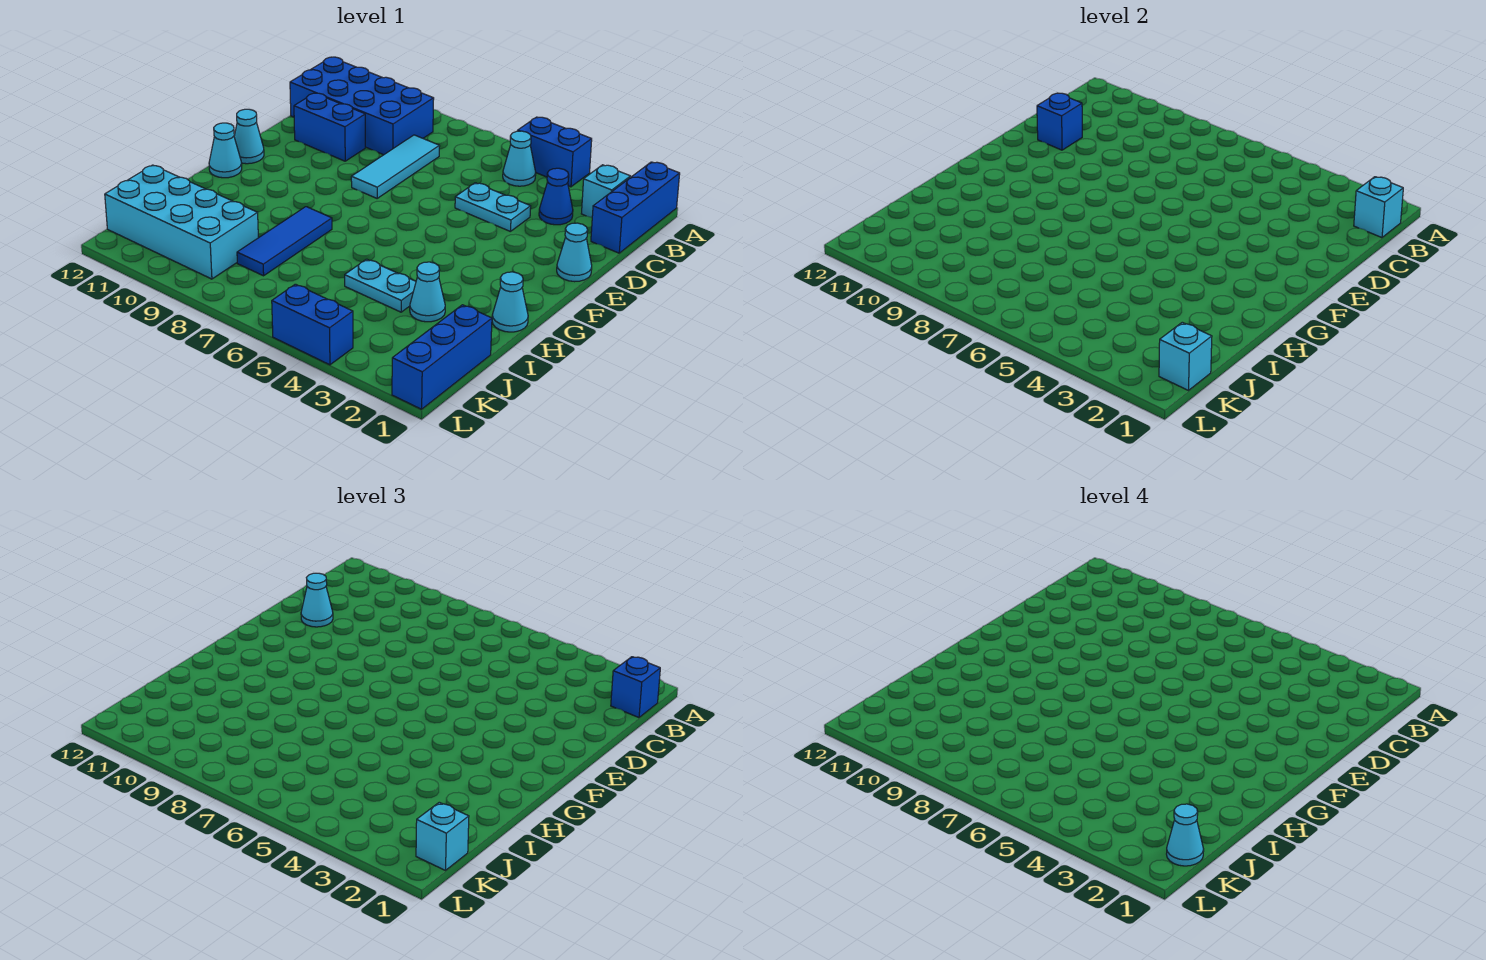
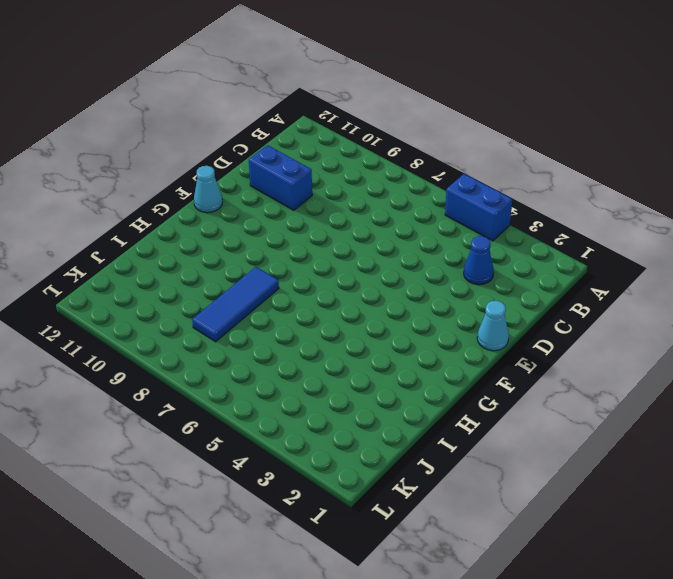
none -> blue 1x3 brick [591,162,680,253]
none -> cyan 1x1 brick [581,165,631,217]
none -> cyan 1x1 cone [503,131,536,186]

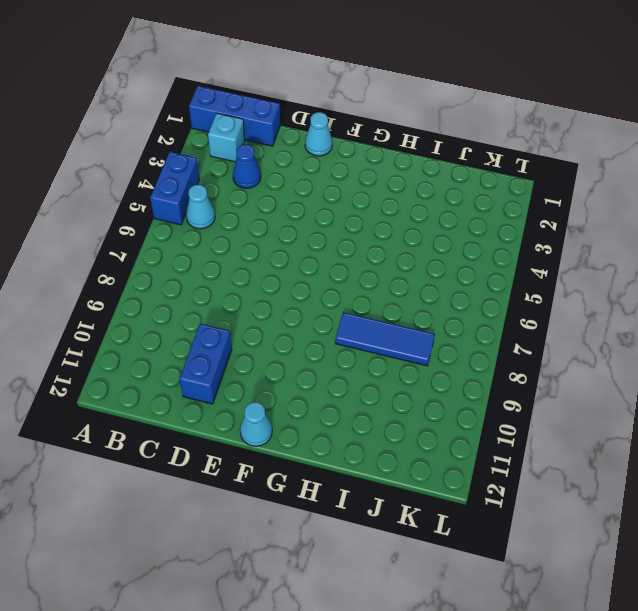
none -> blue 2x4 brick [290,57,434,155]
none -> cyan 1x3 tile [351,135,440,198]
none -> cyan 1x2 plate [455,183,531,231]

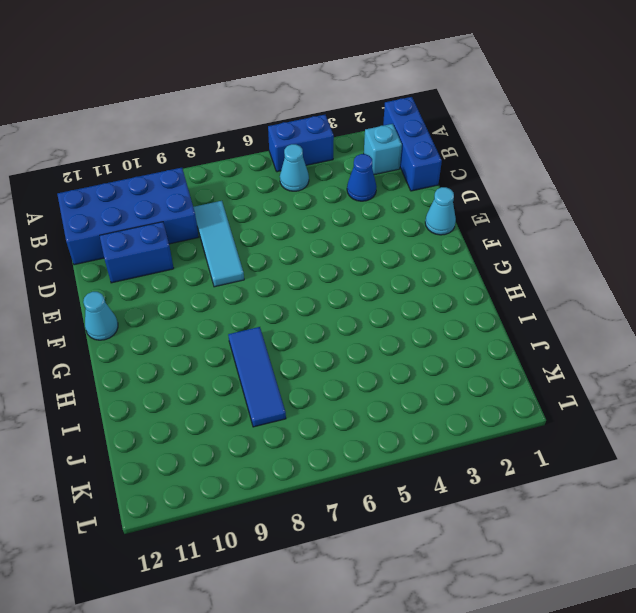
none -> cyan 1x2 plate [455,183,531,231]
none -> cyan 1x1 cone [209,123,242,178]
none -> cyan 1x1 cone [492,272,528,332]

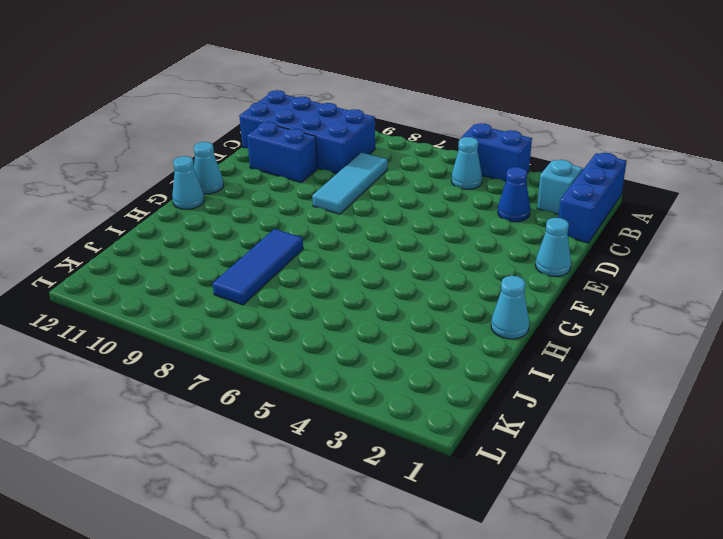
none -> cyan 1x2 plate [455,183,531,231]
none -> cyan 1x1 cone [410,262,445,322]
none -> cyan 1x2 plate [345,259,416,312]

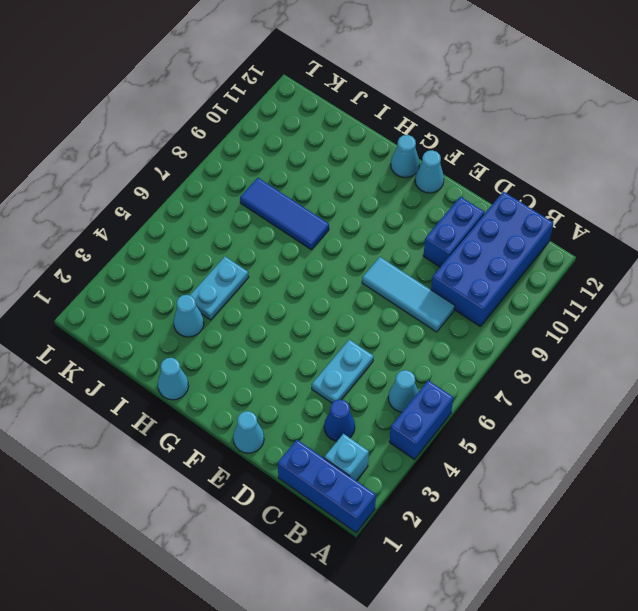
none -> blue 1x3 brick [392,305,492,409]
none -> cyan 2x4 brick [105,165,258,279]
none -> blue 1x2 brick [272,284,353,365]

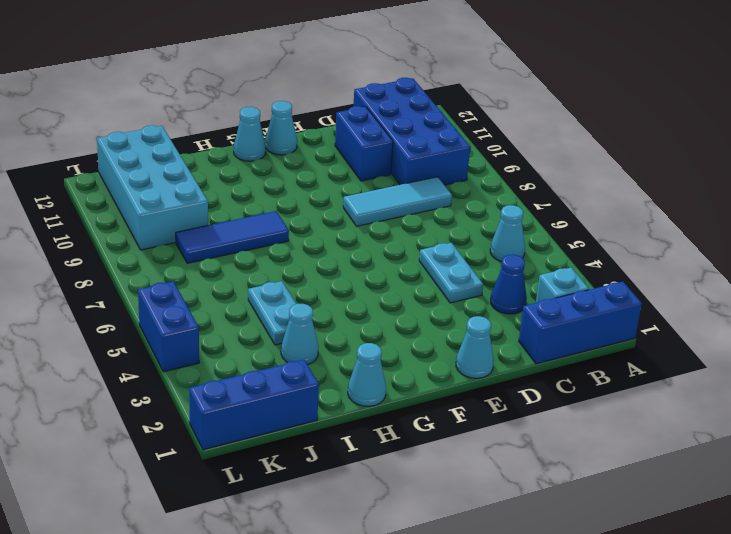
none -> blue 1x2 brick [518,117,592,187]
none -> cyan 1x1 brick [1354,177,1403,238]
none -> blue 1x1 brick [1037,93,1082,150]

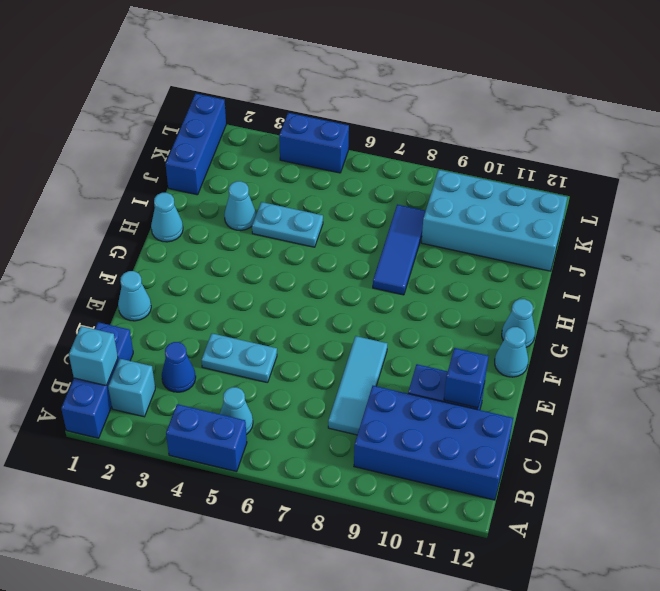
none -> cyan 1x1 brick [1159,322,1212,390]
none -> blue 1x1 brick [611,657,660,718]
none -> cyan 1x1 cone [301,573,333,627]

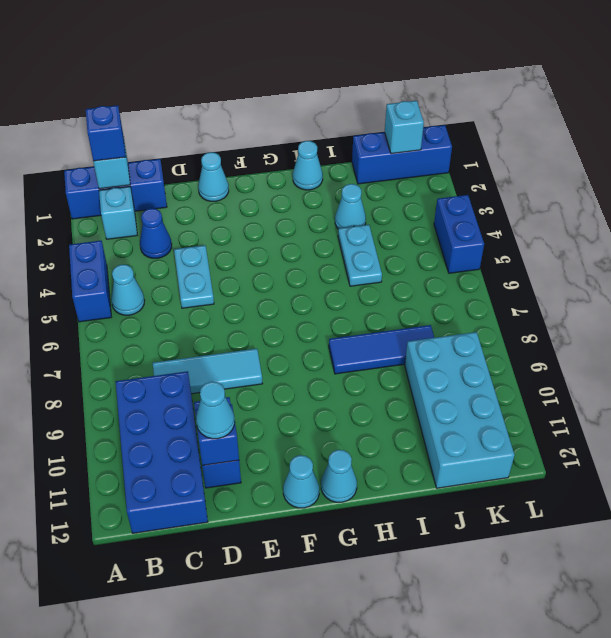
none -> cyan 1x1 brick [416,802,469,870]
none -> cyan 1x1 cone [1167,804,1204,866]

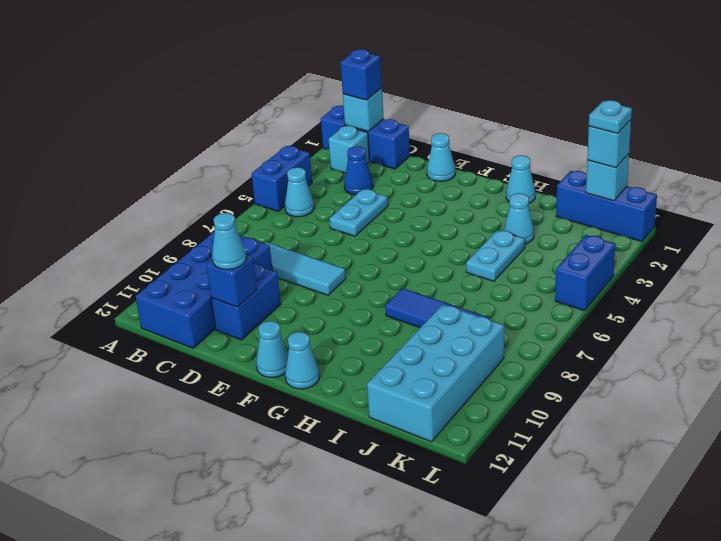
cyan 1x1 plate [589,100,632,133] -> cyan 1x1 cone [1167,804,1204,866]

